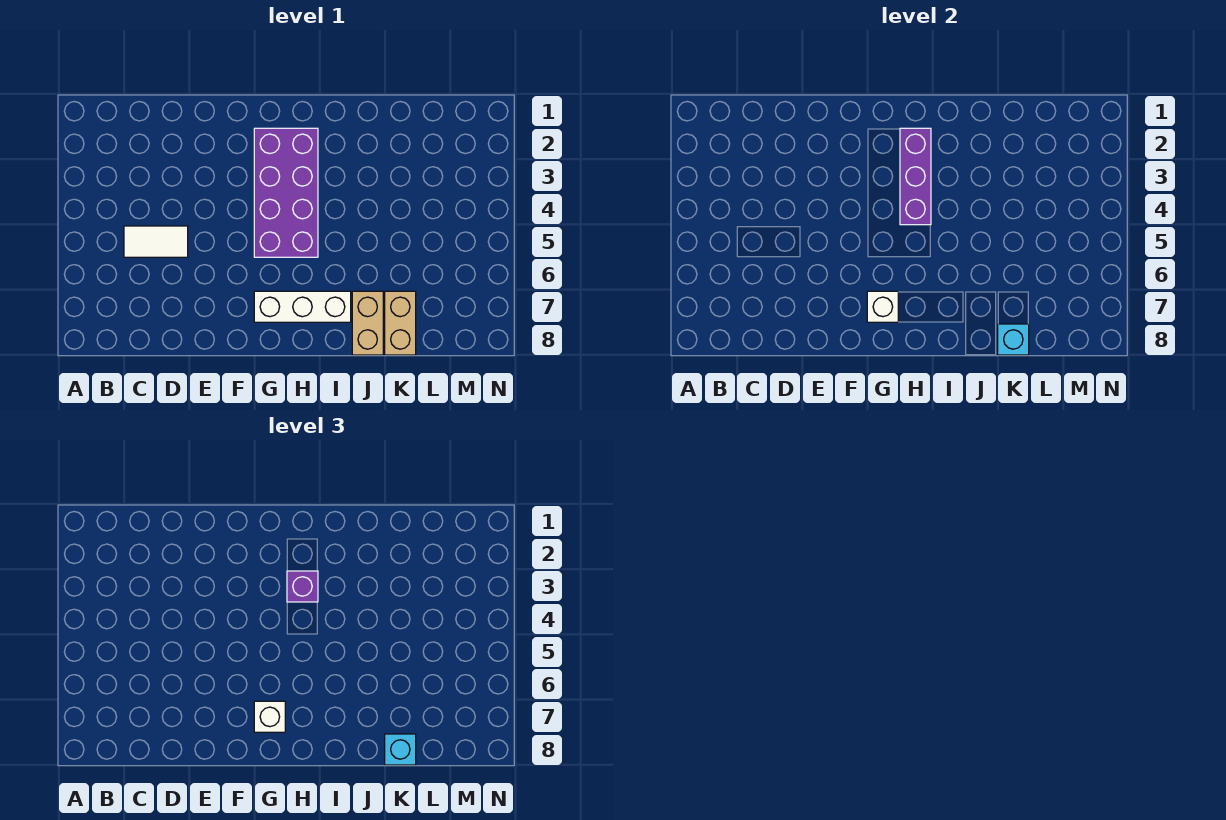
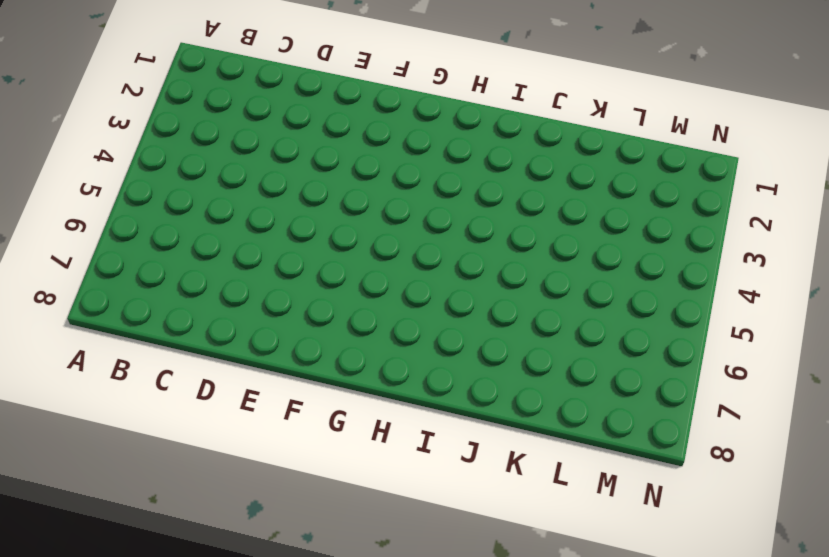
none -> white 1x2 tile [124,226,188,257]
none -> purple 2x4 brick [254,128,318,257]

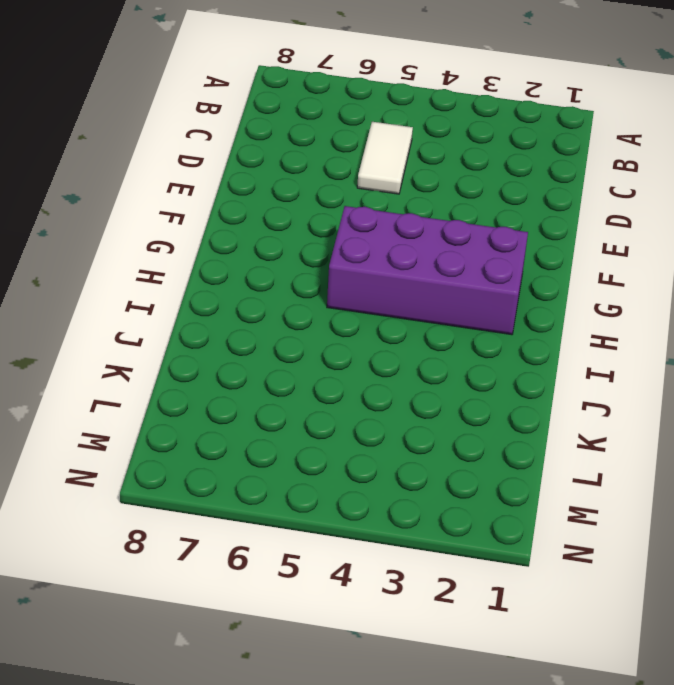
none -> white 1x3 brick [254,291,351,322]
none -> tan 1x2 brick [352,291,383,355]

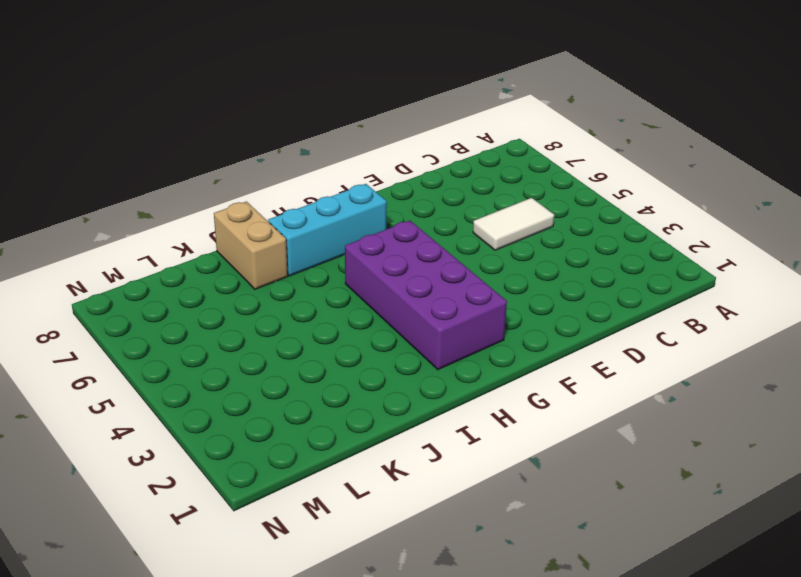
cyan 1x3 brick [268,184,387,276] -> white 1x3 brick [254,291,351,322]
none -> tan 1x2 brick [385,291,416,355]
none -> white 1x1 brick [867,291,898,322]

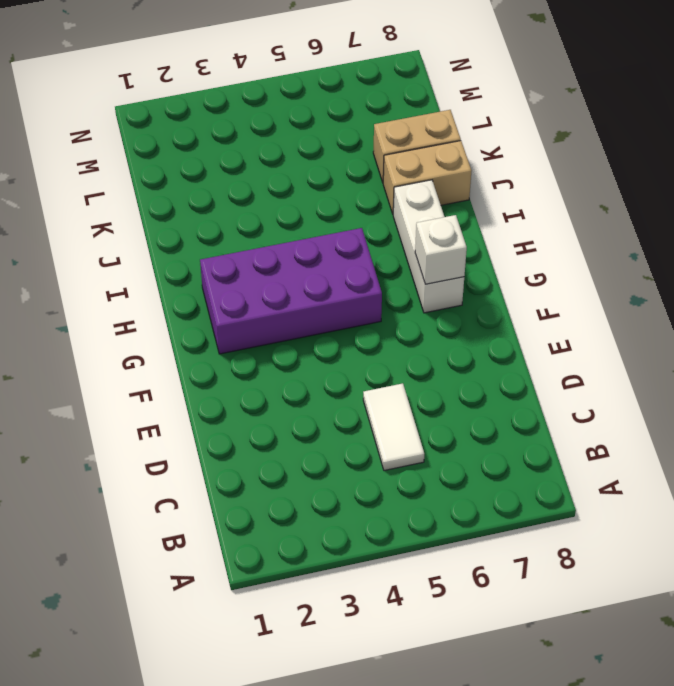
none -> purple 1x3 brick [900,128,931,225]
none -> cyan 1x1 brick [998,324,1029,355]

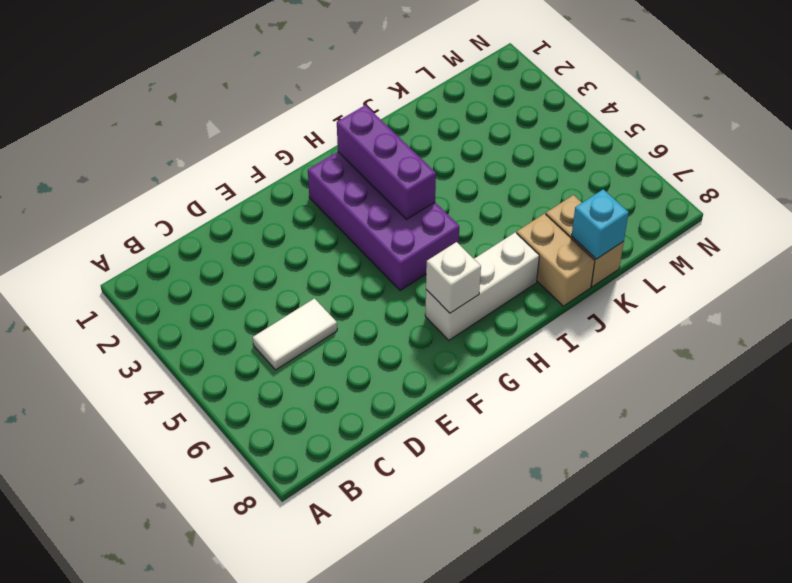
none -> white 1x1 brick [254,701,285,732]
none -> purple 1x1 brick [287,571,318,602]

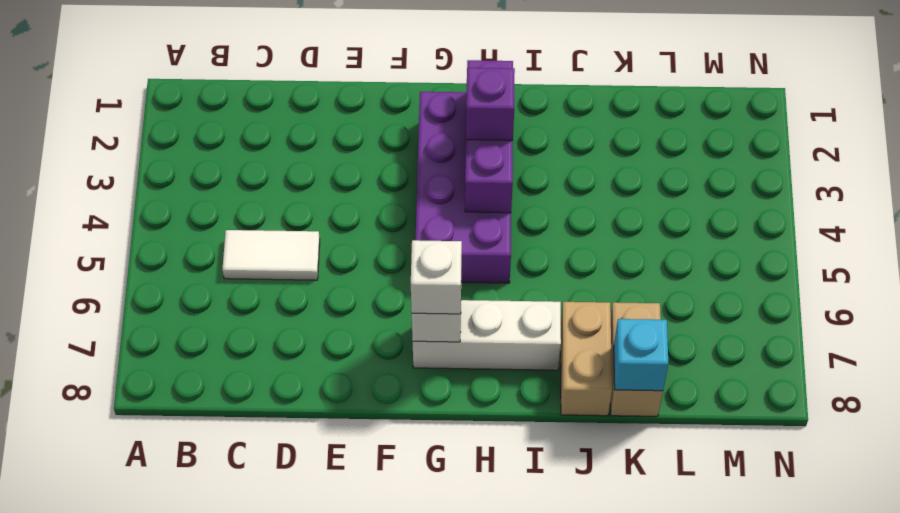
none -> cyan 1x1 brick [385,734,416,765]

